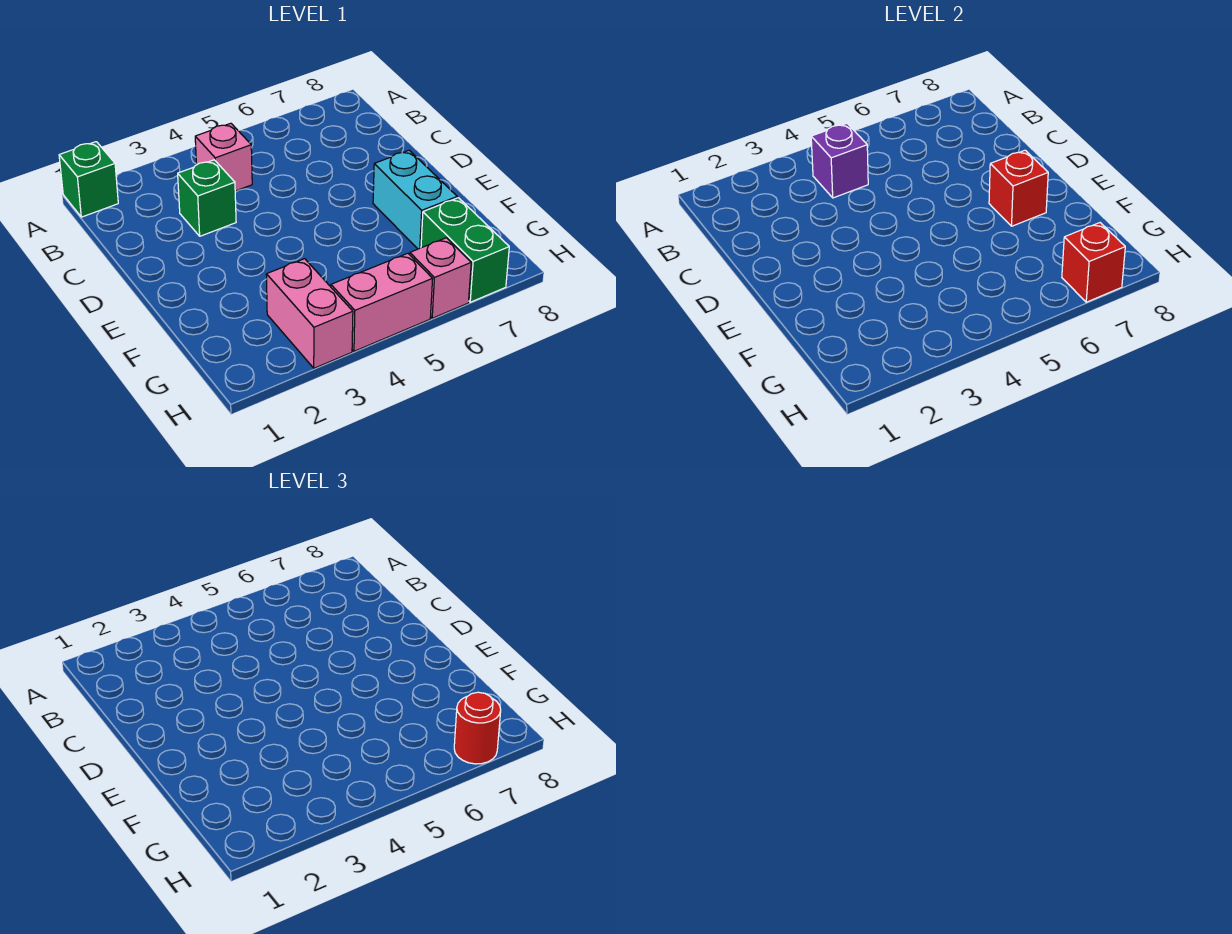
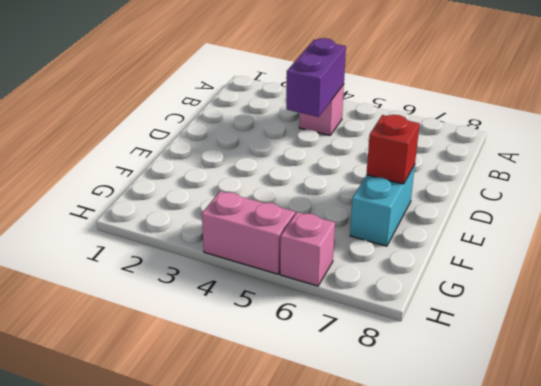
purple 1x2 brick [286,38,346,117] -> purple 1x1 brick [811,123,868,198]
none -> green 1x1 brick [59,142,118,217]
none -> green 1x1 brick [178,160,236,236]
none -> pink 1x2 brick [266,259,353,368]

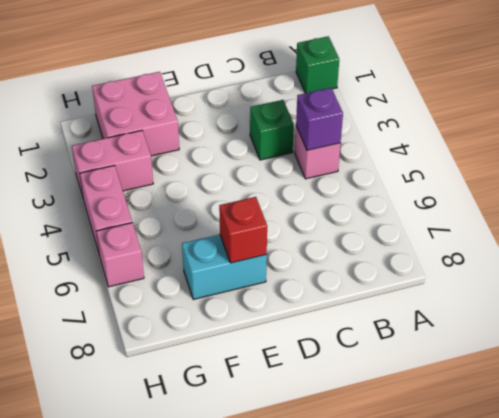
pink 2x2 brick [92,72,179,156] -> none
none -> green 1x2 brick [421,198,509,302]
none -> red 1x1 brick [1062,223,1125,302]
none -> red 1x1 round brick [454,692,501,764]

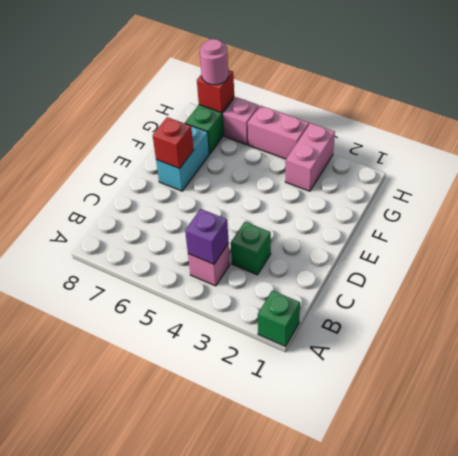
pink 1x1 round brick [200,39,228,85] -> red 1x1 round brick [454,692,501,764]

